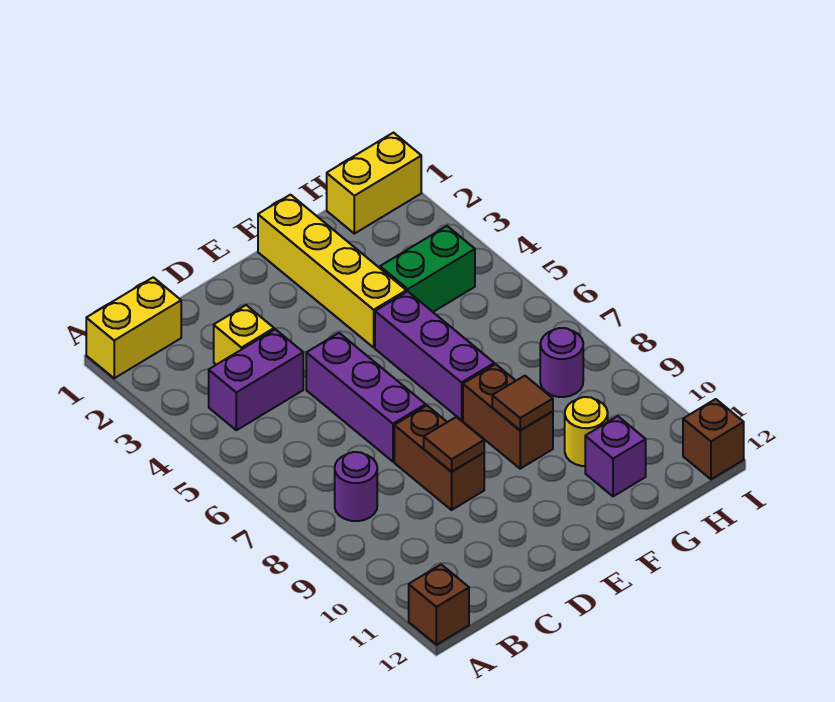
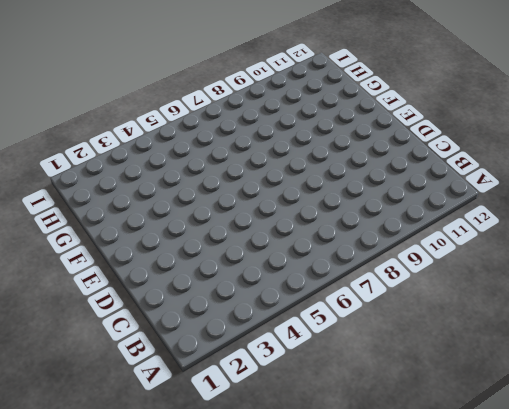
none -> yellow 1x2 brick [86,277,181,378]
none -> brown 1x1 brick [409,564,469,645]
none -> purple 1x2 brick [209,329,303,430]

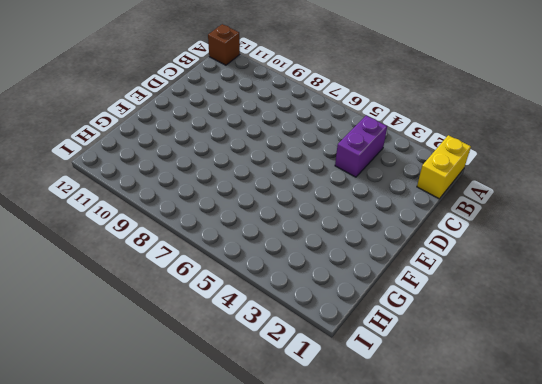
none -> purple 1x1 round brick [335,452,377,521]
none -> yellow 1x1 brick [214,305,274,365]
none -> purple 1x3 brick [306,333,426,462]

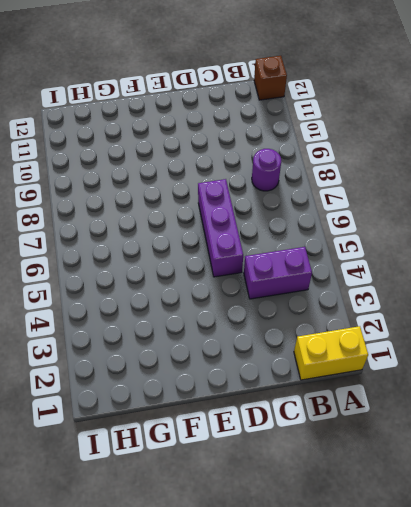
none -> yellow 1x1 brick [214,305,274,365]
none -> brown 1x2 brick [394,406,484,510]
none -> yellow 1x4 brick [258,195,406,347]

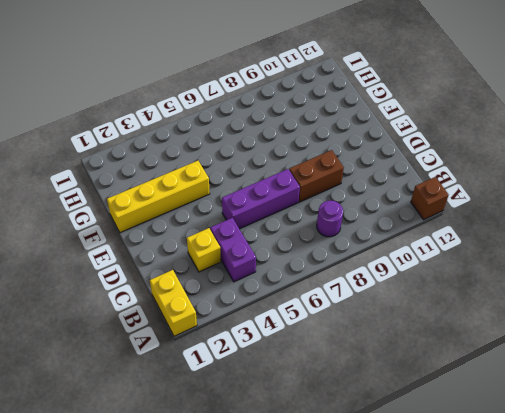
none -> purple 1x3 brick [375,292,494,420]
none -> brown 1x2 brick [463,364,553,469]
none -> green 1x2 brick [380,226,475,312]

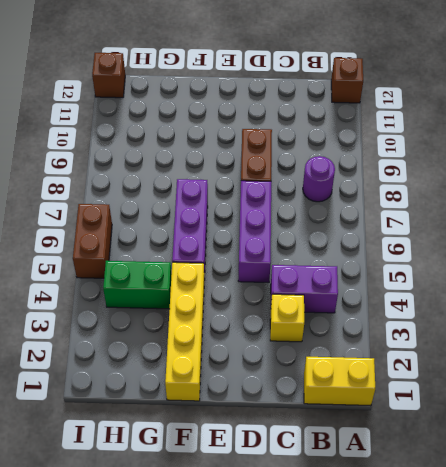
brown 1x2 brick [73,204,112,278] -> brown 1x2 brick moved to [463,364,553,469]
none -> yellow 1x1 round brick [565,397,608,466]
none -> purple 1x1 brick [585,416,646,496]
none -> yellow 1x2 brick [327,133,421,234]

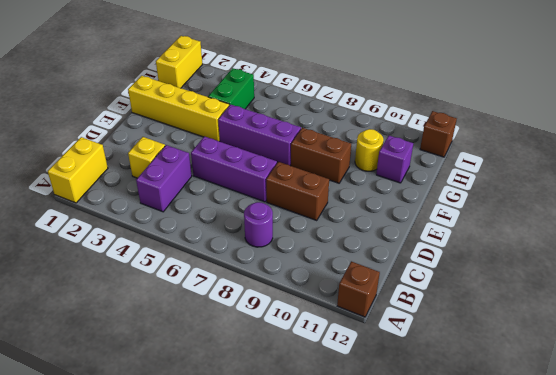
none -> purple 1x1 round brick [540,328,583,397]
none -> brown 1x1 tile [424,417,484,472]
none -> brown 1x1 tile [492,376,553,430]

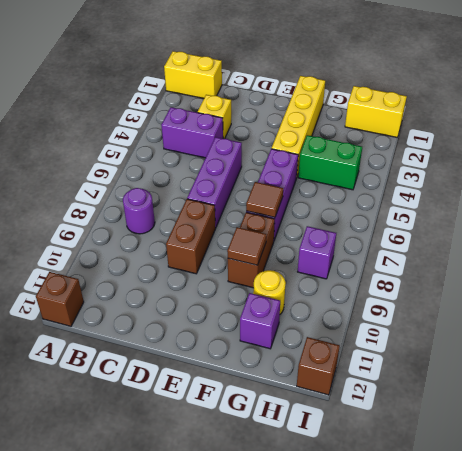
brown 1x1 tile [246,182,283,217] -> brown 1x1 tile moved to [424,417,484,472]
purple 1x1 brick [298,226,336,279] -> purple 1x1 round brick [540,328,583,397]

